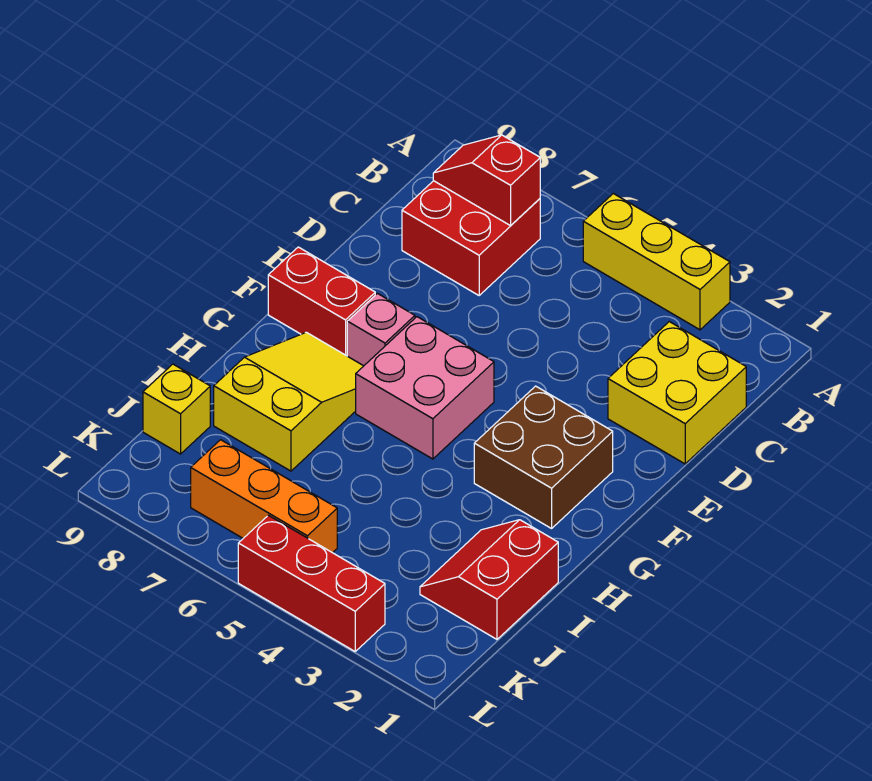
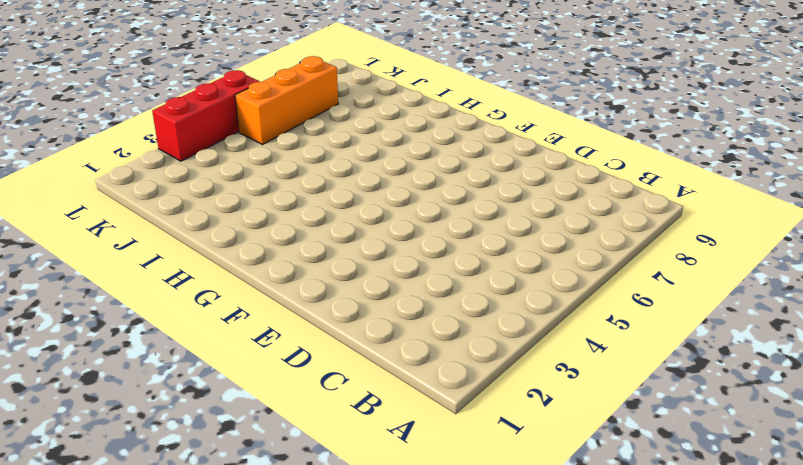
none -> yellow 1x3 brick [583,194,730,330]
none -> red 2x2 brick [402,181,540,295]
none -> yellow 2x2 brick [608,322,746,464]

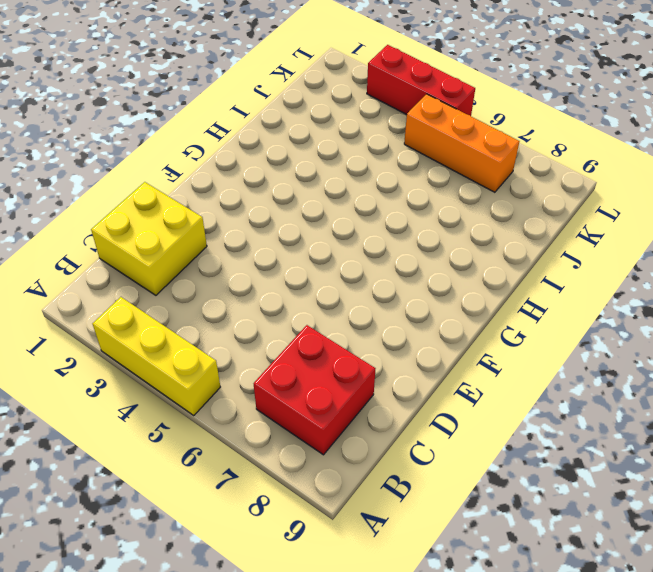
none -> brown 2x2 brick [474,386,613,528]
none -> pink 2x2 brick [356,317,494,459]
none -> pink 1x1 brick [347,293,415,366]

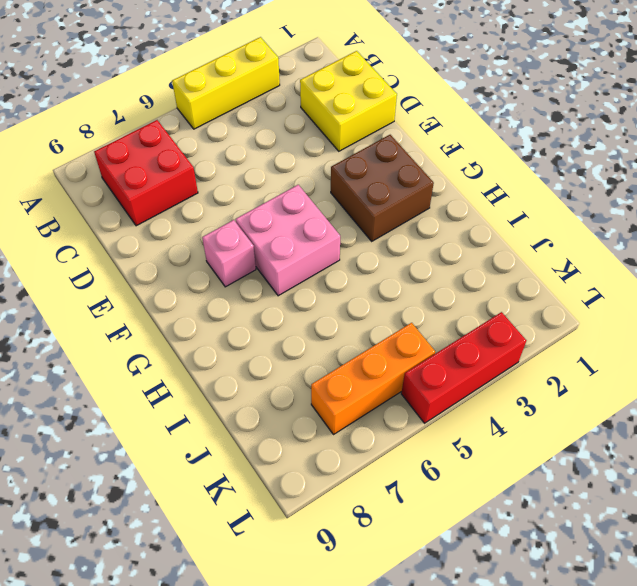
none -> red 1x2 brick [268,247,375,356]
none -> yellow 2x3 slope [214,332,363,471]
none -> red 2x2 slope [420,520,558,639]

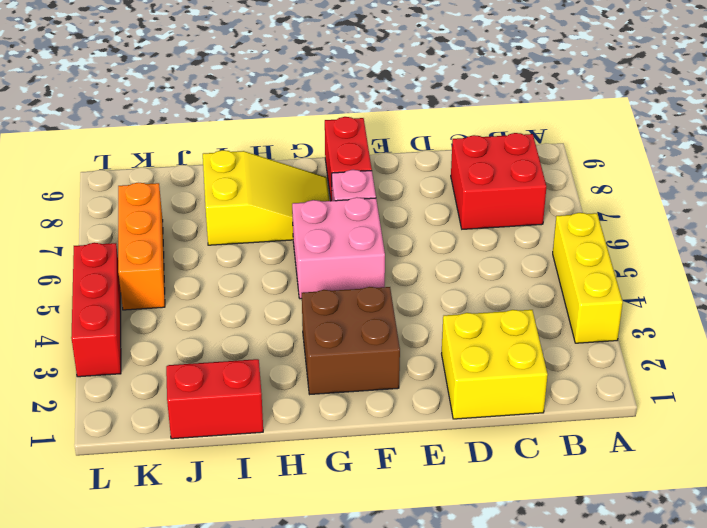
none -> yellow 1x1 brick [143,364,210,454]
none -> red 1x2 slope [433,135,540,226]

